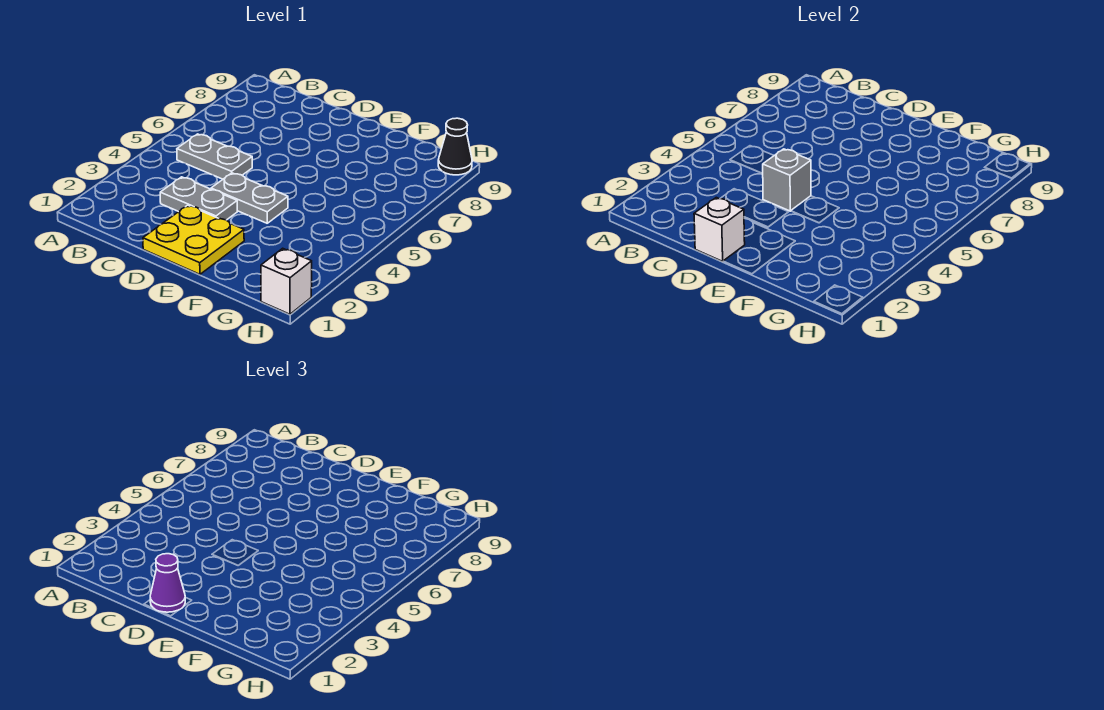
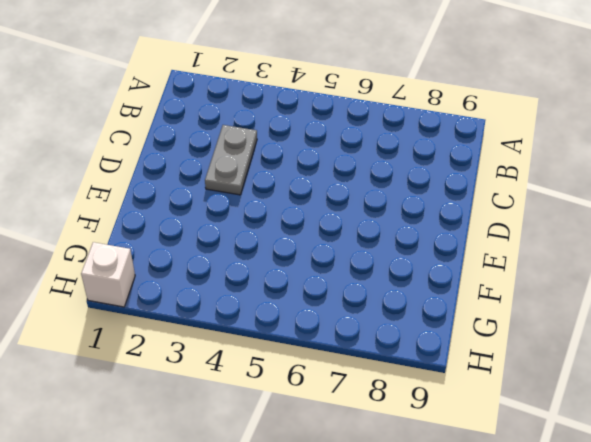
none -> grey 1x2 plate [177,134,252,179]
none -> yellow 2x2 plate [143,205,244,274]

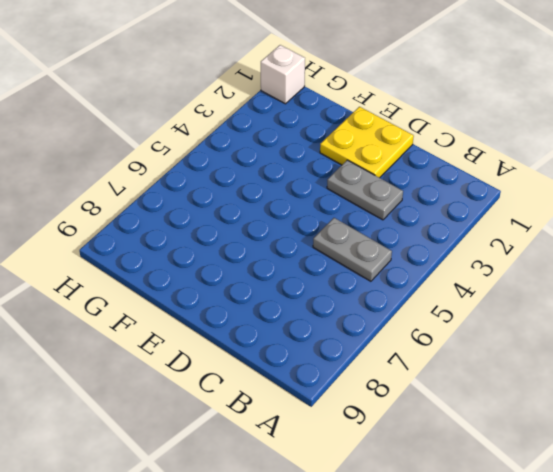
none -> grey 1x2 plate [211,173,288,223]
none -> black 1x1 cone [438,118,472,175]

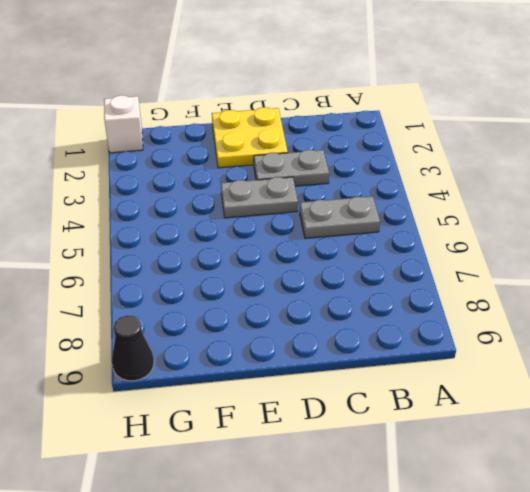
none -> white 1x1 brick [694,198,745,261]
none -> grey 1x1 brick [762,149,811,211]

